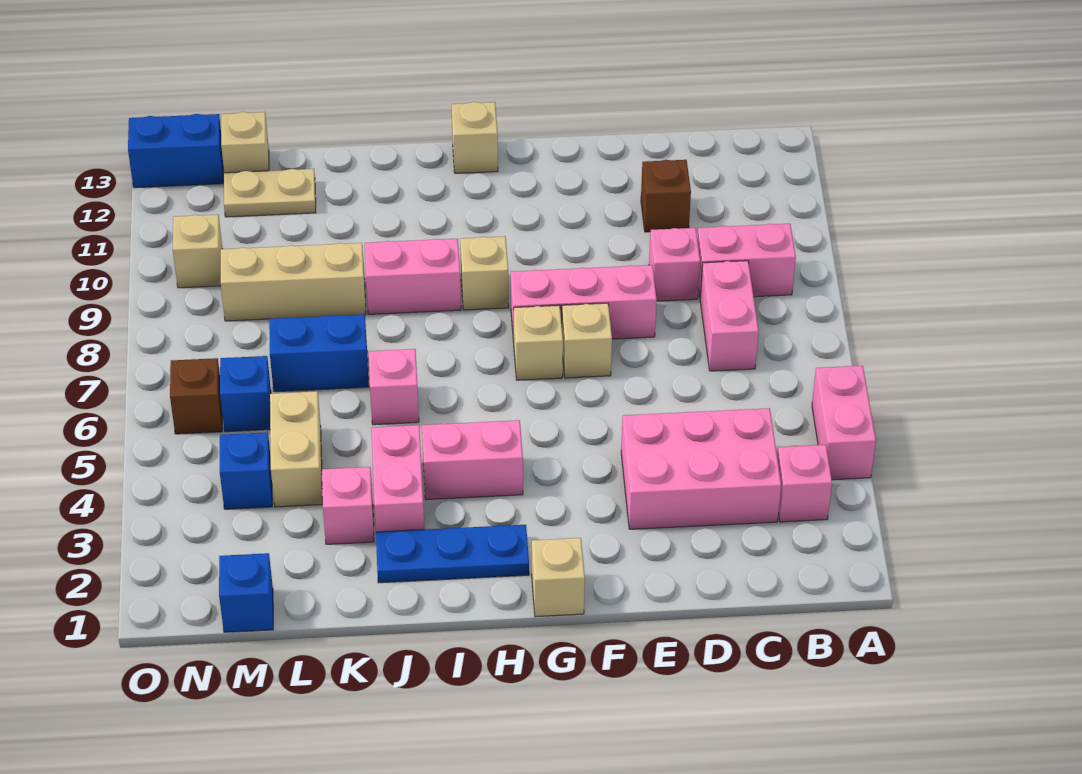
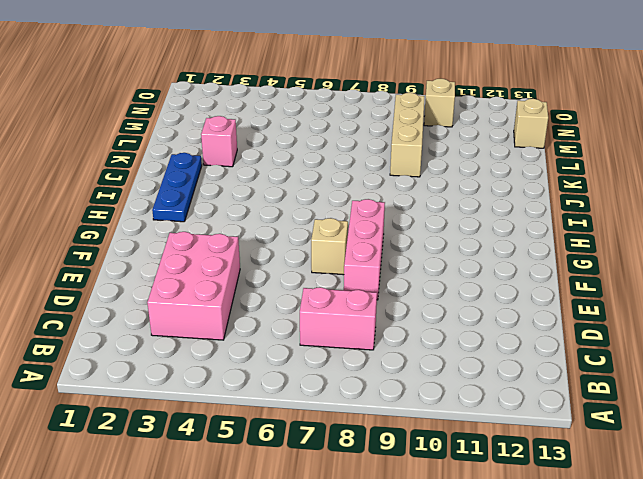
none -> pink 1x2 brick [812,366,876,480]
none -> pink 1x1 brick [777,445,832,522]
none -> pink 1x2 brick [697,224,796,297]
none -> pink 1x1 brick [649,228,700,301]

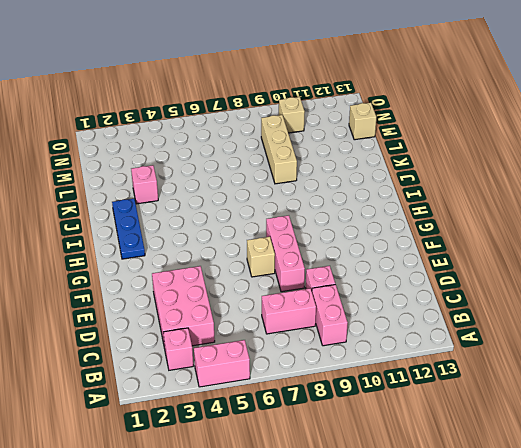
none -> brown 1x1 brick [641,160,691,232]
none -> tan 1x1 brick [532,538,585,617]
none -> tan 1x1 brick [514,305,563,380]
none -> pink 1x2 brick [422,420,523,500]

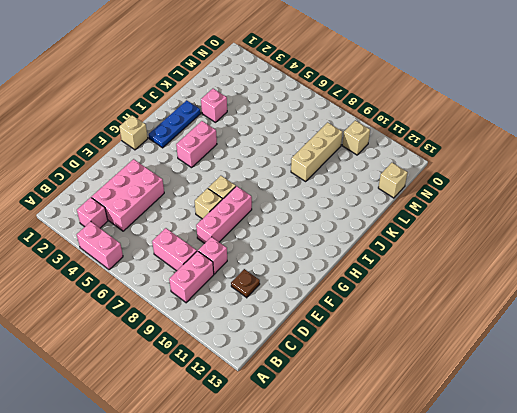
brown 1x1 plate [231,269,260,298] -> brown 1x1 brick [641,160,691,232]
none -> tan 1x1 brick [460,236,509,310]
none -> tan 1x1 brick [452,102,498,173]
none -> pink 1x2 brick [365,239,461,314]
none -> pink 1x2 brick [371,425,424,532]

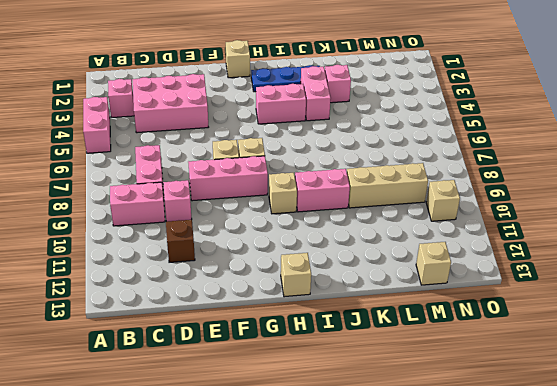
none -> pink 1x1 brick [369,349,419,425]
none -> blue 1x2 brick [269,314,369,392]
none -> tan 1x2 brick [270,391,323,507]
none -> tan 1x2 plate [224,169,316,217]

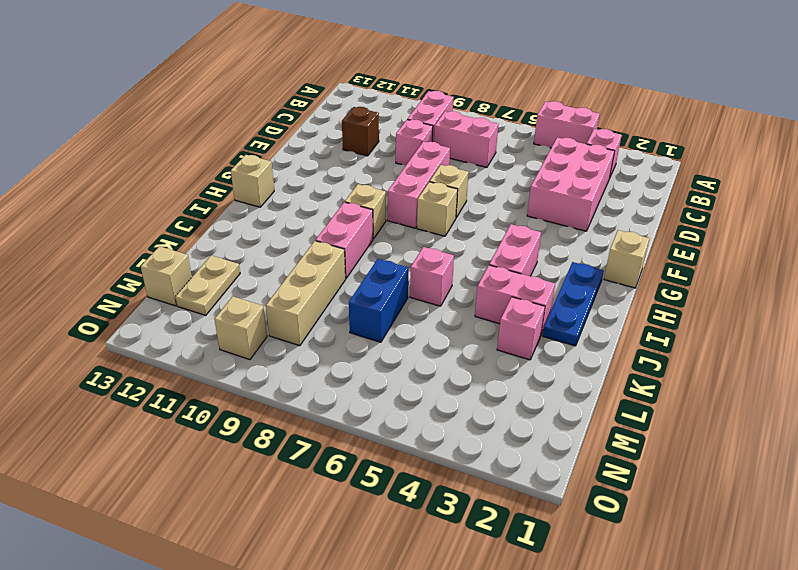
none -> tan 1x2 brick [270,391,323,507]
none -> blue 1x1 brick [219,553,273,632]
none -> blue 1x1 brick [220,432,272,509]
none -> blue 1x1 brick [220,356,271,432]

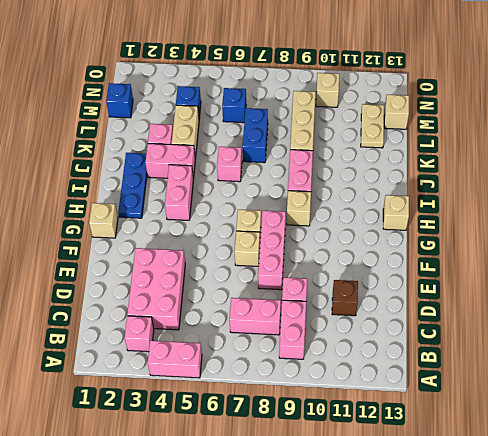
tan 1x2 brick [171,105,199,159] -> tan 1x2 brick turned to [270,391,323,507]
none -> brown 1x1 brick [170,358,222,434]
none -> blue 1x2 brick [128,114,223,188]

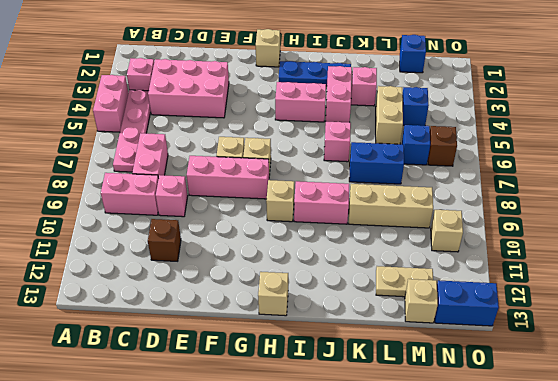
pink 1x4 plate [113,90,151,172] -> none

